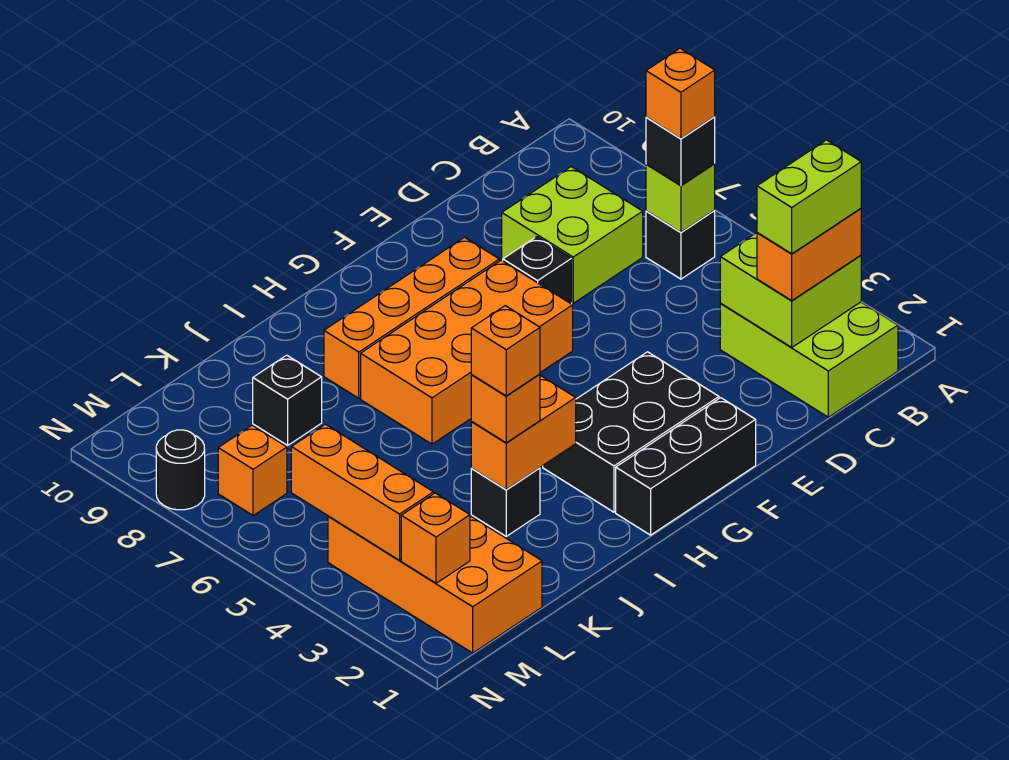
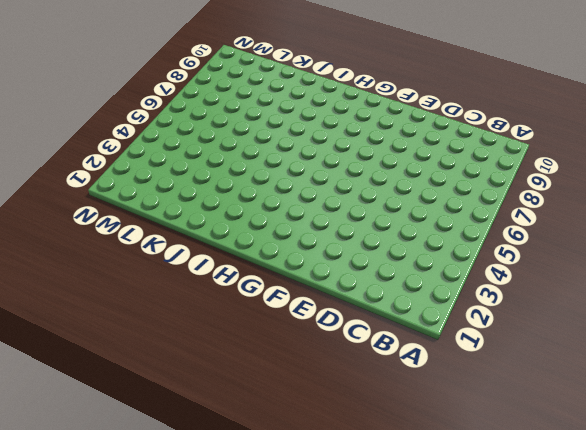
none -> lime 2x3 brick [720,302,898,417]
none -> black 1x1 brick [646,210,715,279]
none -> lime 2x2 brick [502,167,643,303]

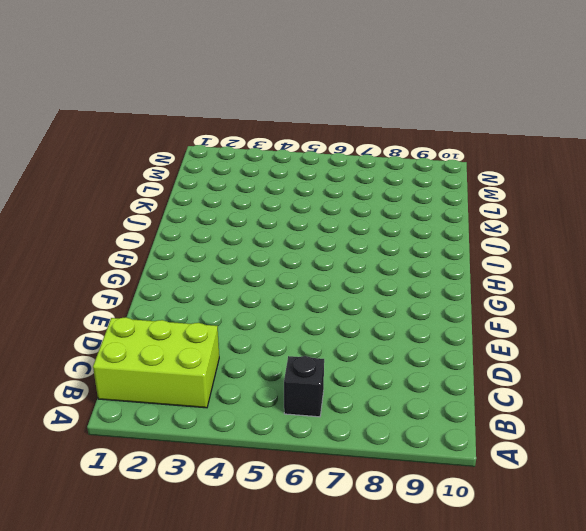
none -> lime 2x2 brick [502,167,643,303]
none -> black 1x1 brick [503,237,572,304]
none -> black 1x3 brick [616,398,756,535]

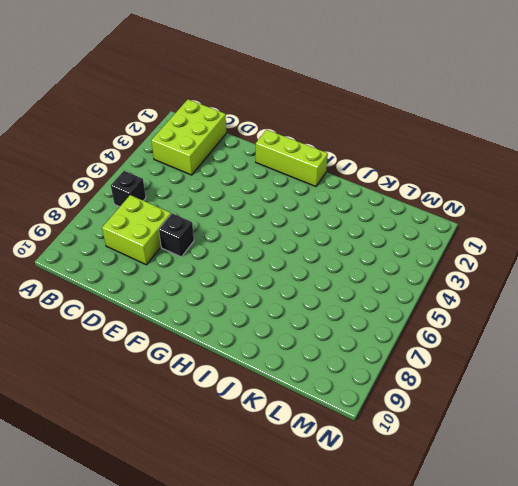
lime 1x3 brick [256,130,328,186] -> black 1x3 brick [616,398,756,535]
none -> black 2x3 brick [543,352,719,512]
none -> orange 2x4 brick [361,260,573,444]
none -> orange 1x4 brick [324,237,499,398]

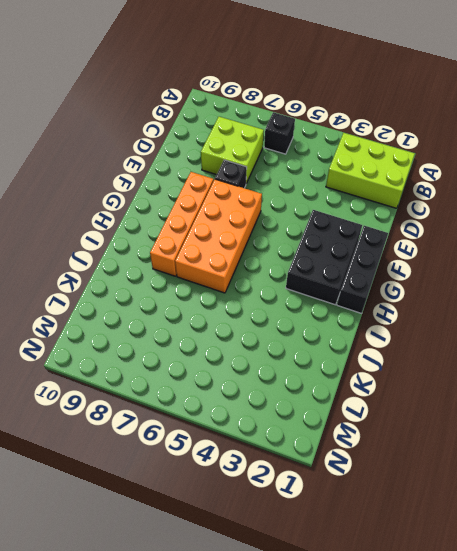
none -> black 1x1 brick [471,468,540,536]
none -> black 1x1 brick [253,355,322,445]
none -> orange 2x4 brick [328,493,542,653]

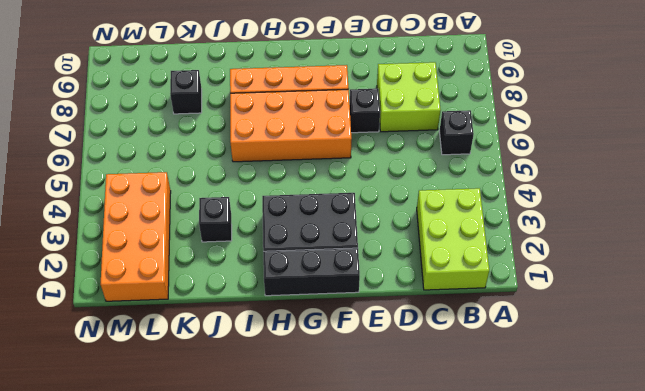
none -> orange 1x1 brick [218,425,287,516]
none -> black 1x1 round brick [156,430,205,510]
none -> lime 2x2 brick [720,233,861,348]

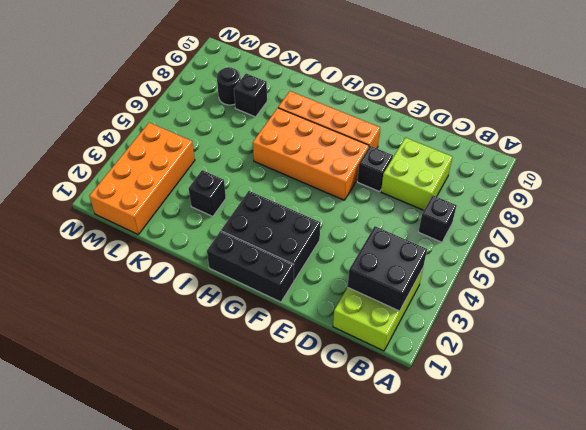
black 2x2 brick [348,226,427,311] -> lime 2x2 brick [720,233,861,348]
black 1x1 round brick [217,67,241,105] -> black 1x1 round brick moved to [156,430,205,510]
none -> orange 1x1 brick [218,425,287,516]
none -> lime 1x1 brick [646,163,715,232]
none -> orange 1x2 brick [471,376,576,489]

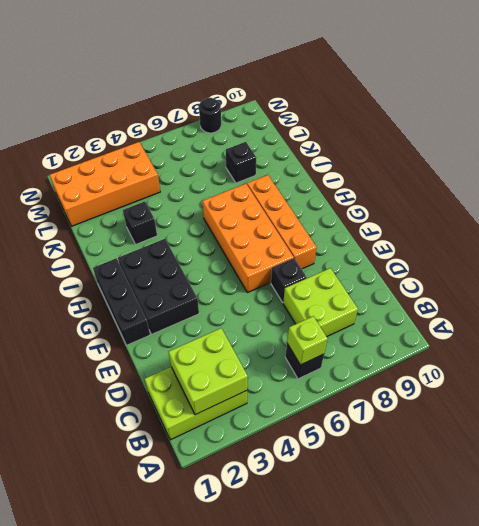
none -> orange 1x1 brick [218,425,287,516]
none -> orange 1x2 brick [471,376,576,489]
none -> orange 1x1 brick [401,493,470,583]

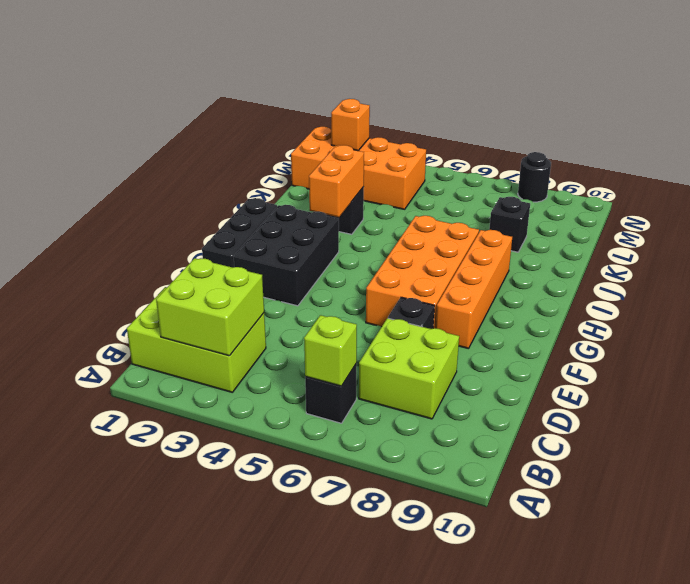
none -> orange 1x1 brick [218,425,287,516]
none -> orange 1x3 brick [291,424,433,560]
none -> orange 1x2 brick [757,208,861,301]

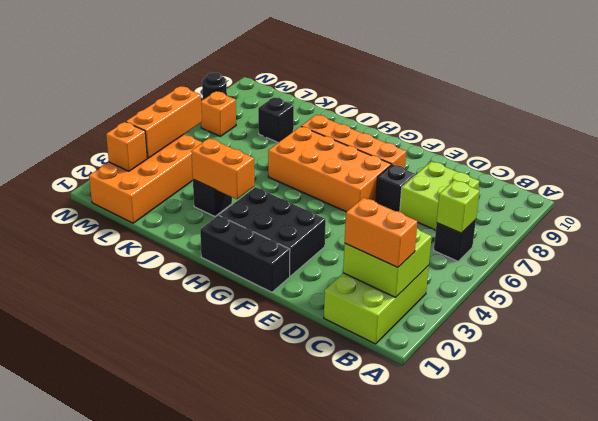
none -> black 1x1 brick [646,117,715,185]
none -> orange 1x1 brick [471,374,540,443]
none -> lime 1x2 brick [757,140,861,254]

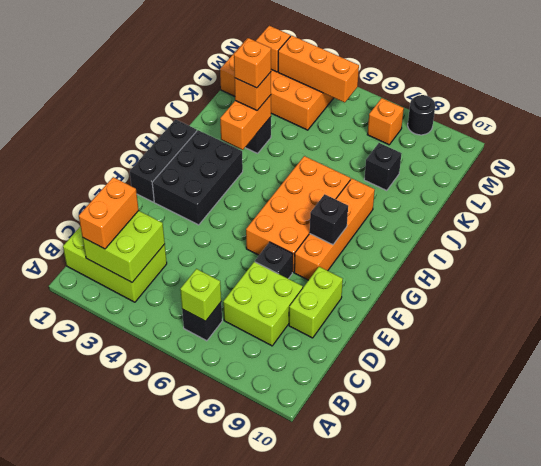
lime 1x2 brick [289,267,343,338] -> lime 1x2 brick moved to [757,140,861,254]
black 1x1 brick [310,194,348,245] -> black 1x1 brick moved to [646,117,715,185]
none -> orange 1x1 brick [646,48,715,139]

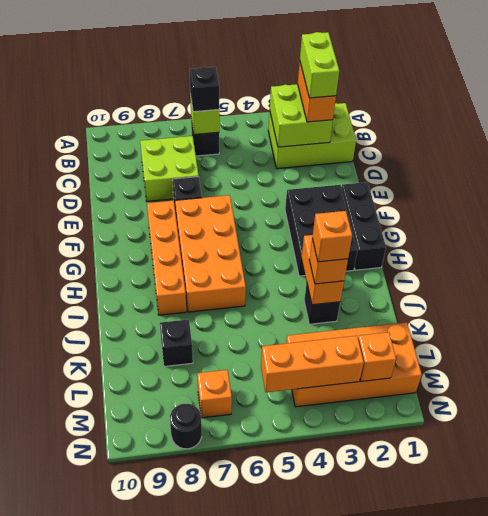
none -> orange 1x1 brick [646,48,715,139]

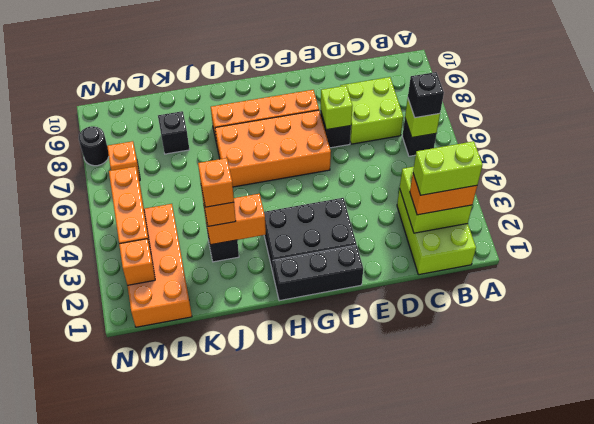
lime 1x1 brick [321,86,352,130] -> none
none -> orange 1x1 brick [646,48,715,139]

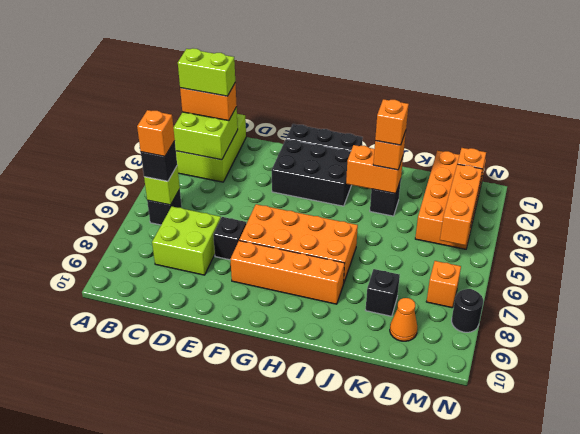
orange 1x1 cone [390,298,417,341] -> none

